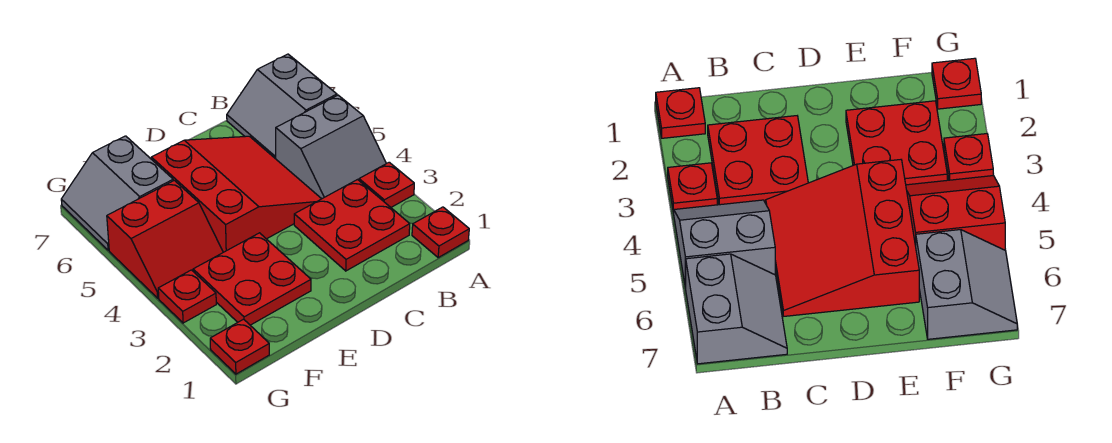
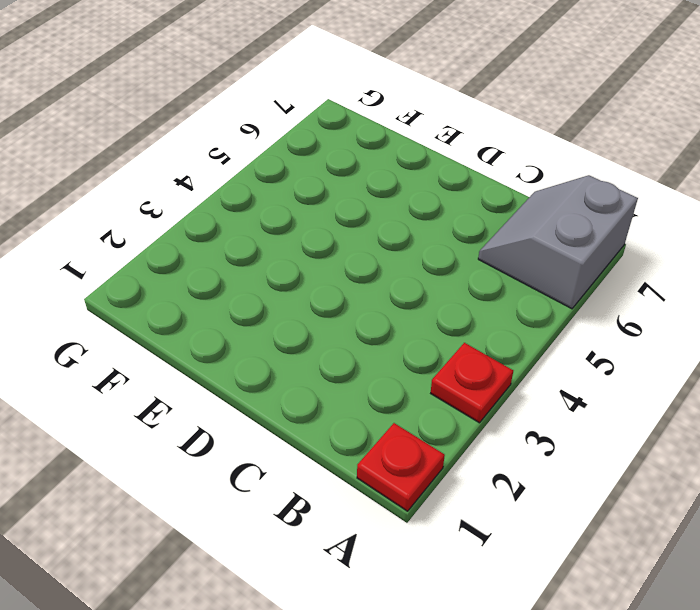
none -> grey 2x2 slope [276,95,386,199]
none -> red 2x2 plate [294,180,410,271]

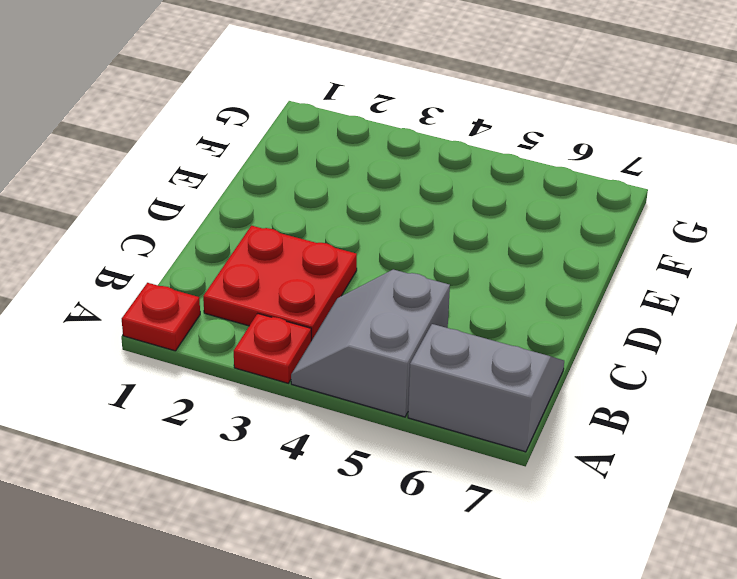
none -> red 3x3 slope [151,136,321,252]
none -> red 2x2 plate [193,233,311,325]

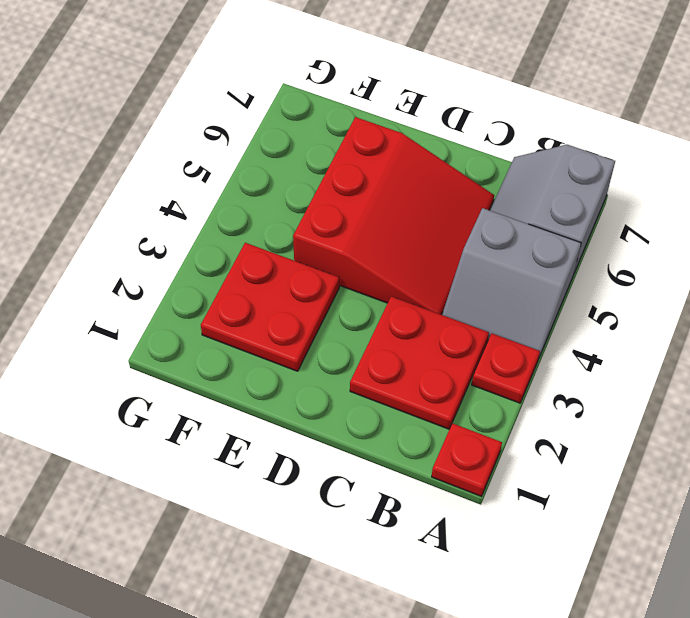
none -> red 2x2 slope [107,180,223,298]
none -> grey 2x2 slope [61,136,173,250]

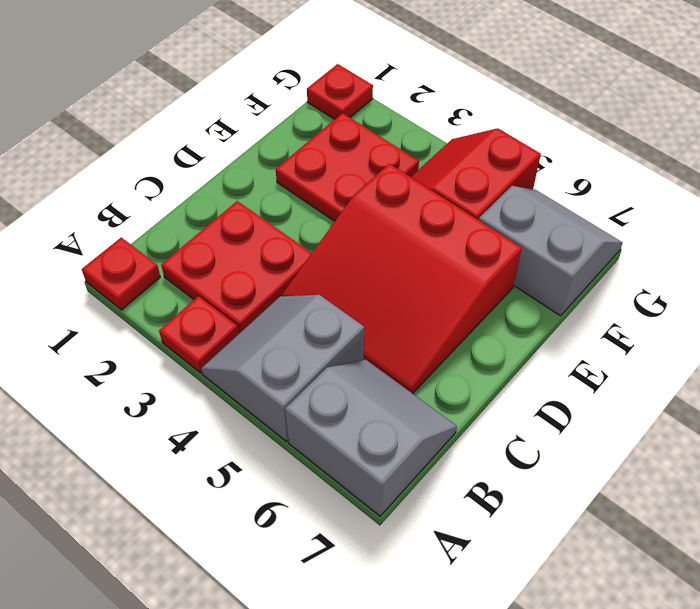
none -> red 1x1 plate [158,270,216,323]

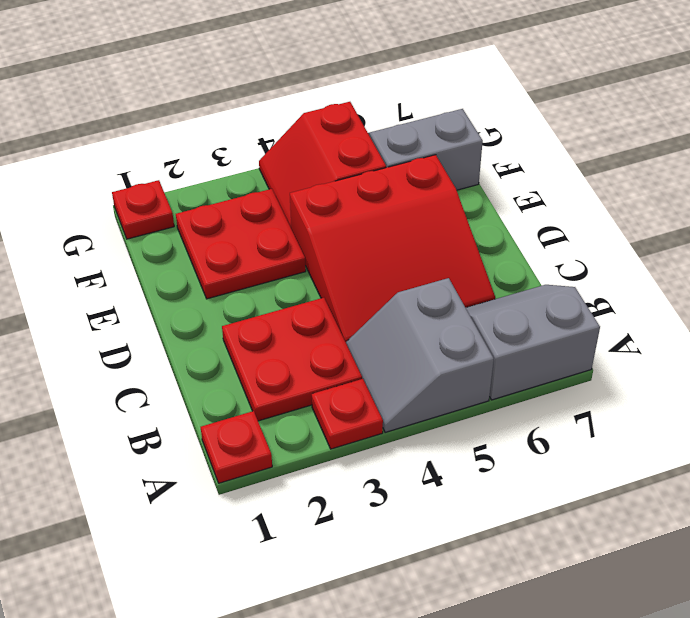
none -> red 1x1 plate [158,270,216,323]

